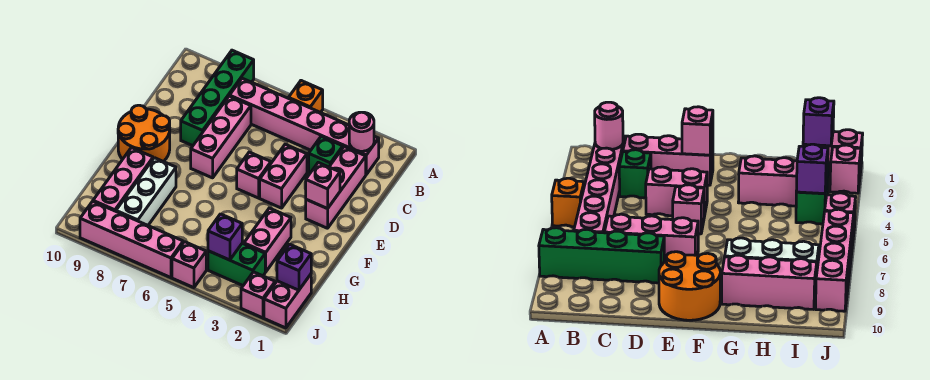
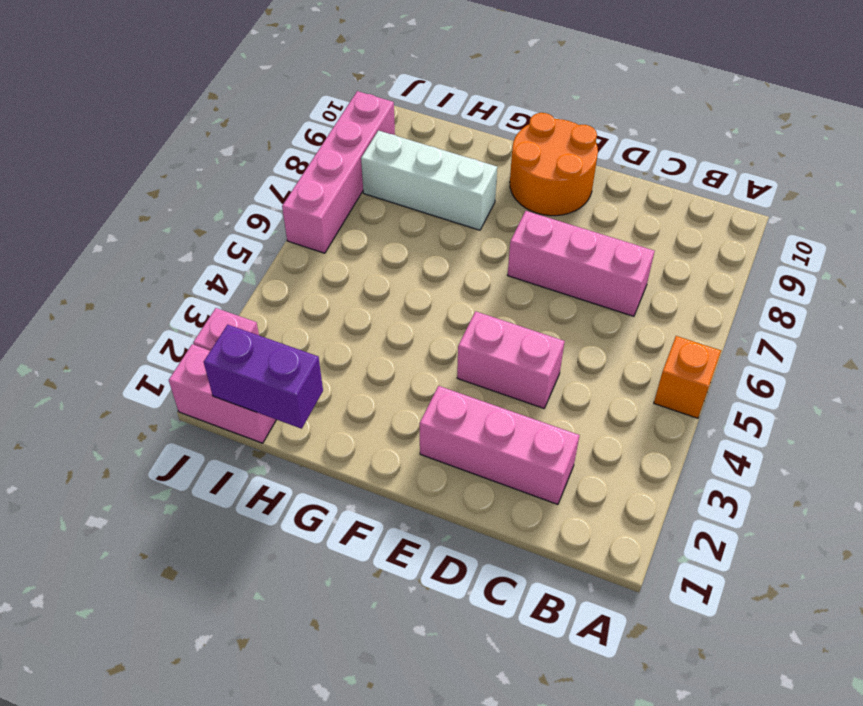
purple 1x2 brick [204,325,323,429] -> purple 1x1 brick [277,244,311,290]
none -> green 1x4 brick [181,50,254,146]
none -> pink 1x6 brick [230,78,379,174]
none -> green 1x1 brick [309,137,343,173]

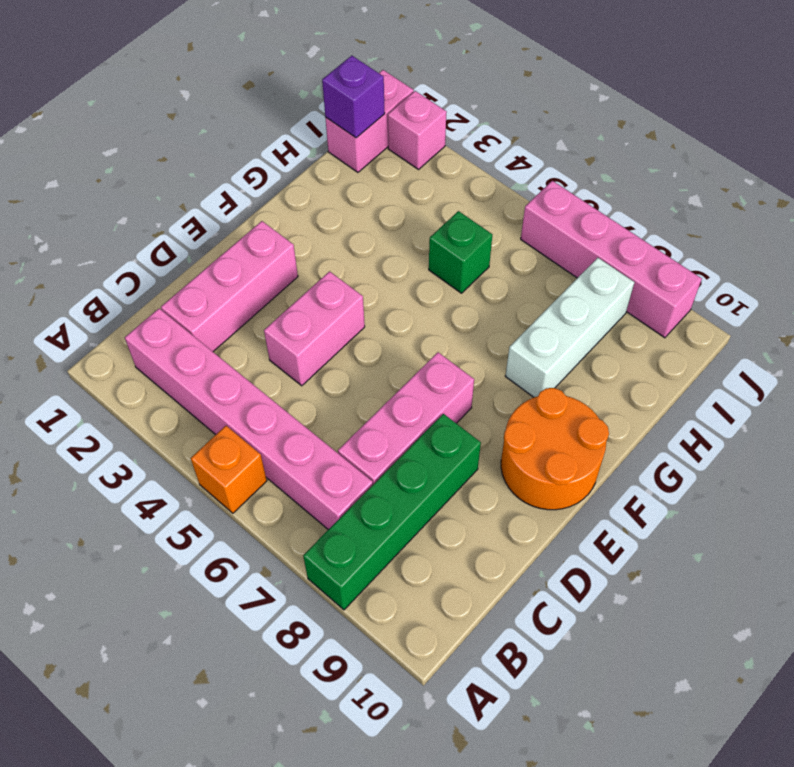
green 1x1 brick [429,211,492,293] -> green 1x1 brick moved to [309,137,343,173]
none -> pink 1x1 brick [237,152,271,198]
none -> pink 1x2 brick [244,208,291,272]
none -> pink 1x3 brick [93,148,153,211]

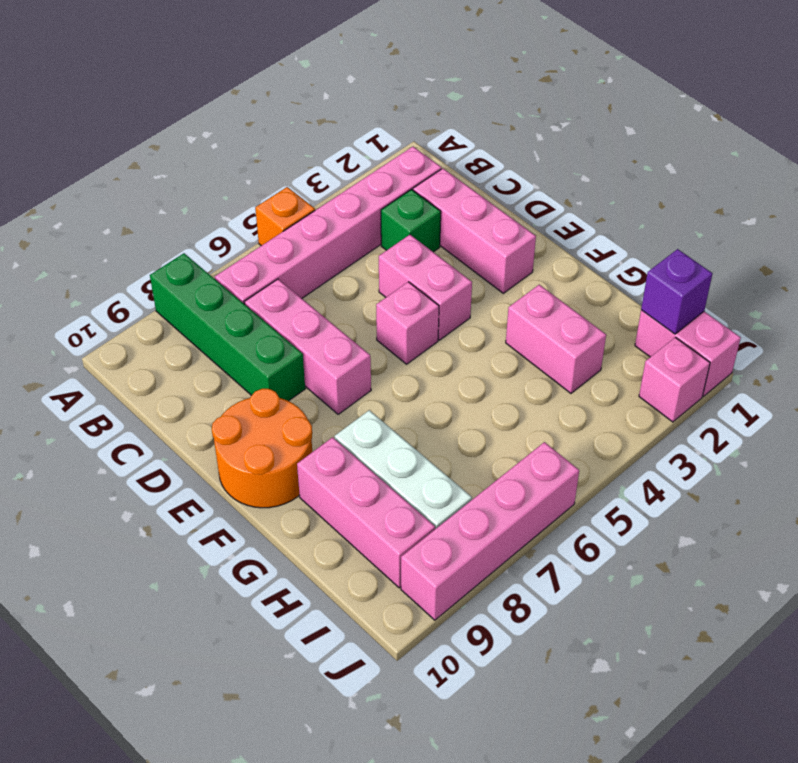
none -> green 1x2 brick [208,243,265,286]
none -> pink 1x1 brick [172,242,206,288]
none -> pink 1x1 round brick [349,112,374,151]

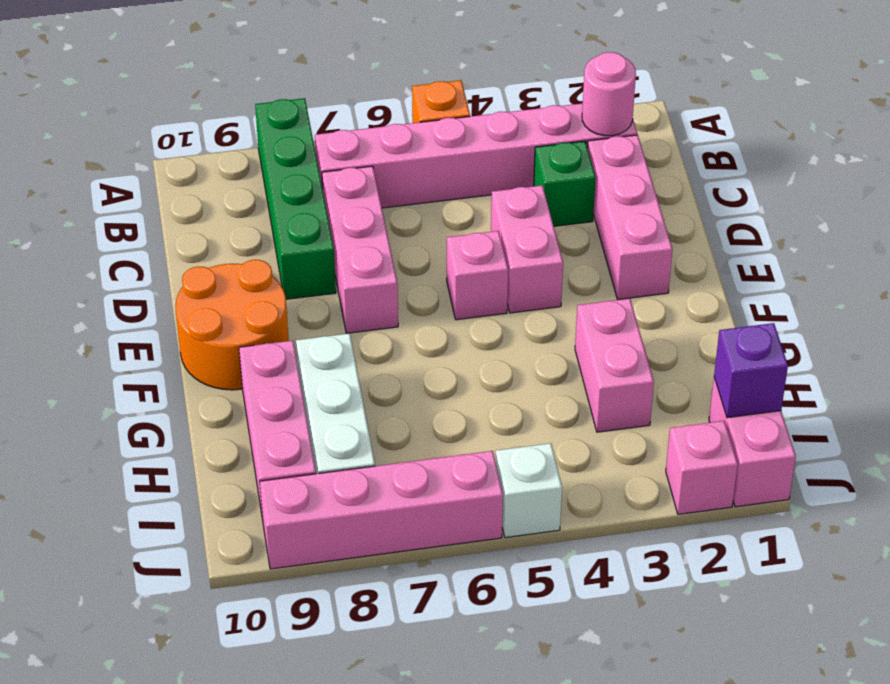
white 1x1 brick [495,443,562,538] -> pink 1x1 brick [172,242,206,288]
none -> green 1x2 brick [208,243,265,286]
none -> pink 1x1 brick [306,163,340,209]
none -> purple 1x1 brick [208,214,242,260]

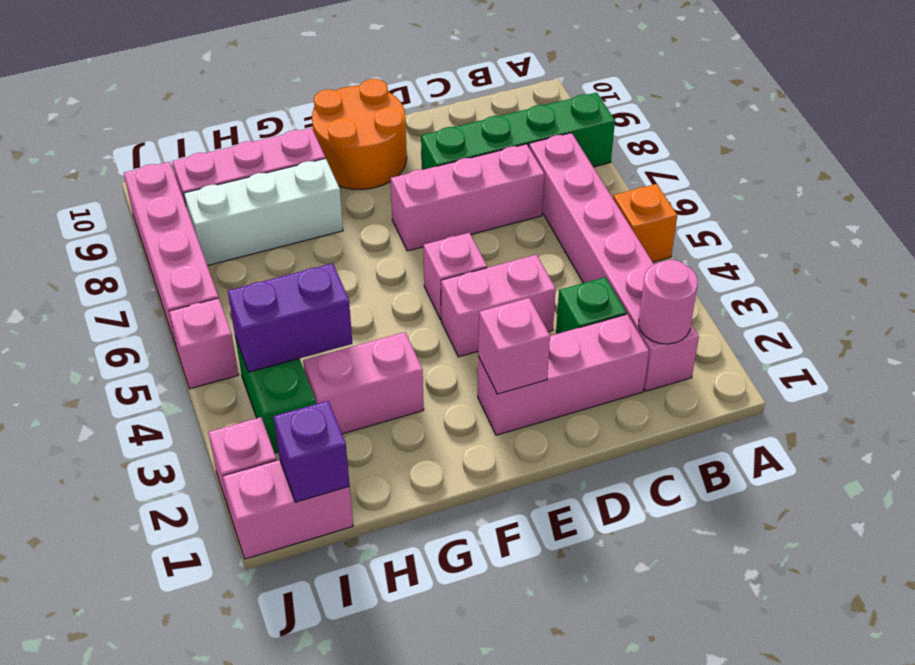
purple 1x2 brick [228,263,353,372] -> purple 1x1 brick [208,214,242,260]

